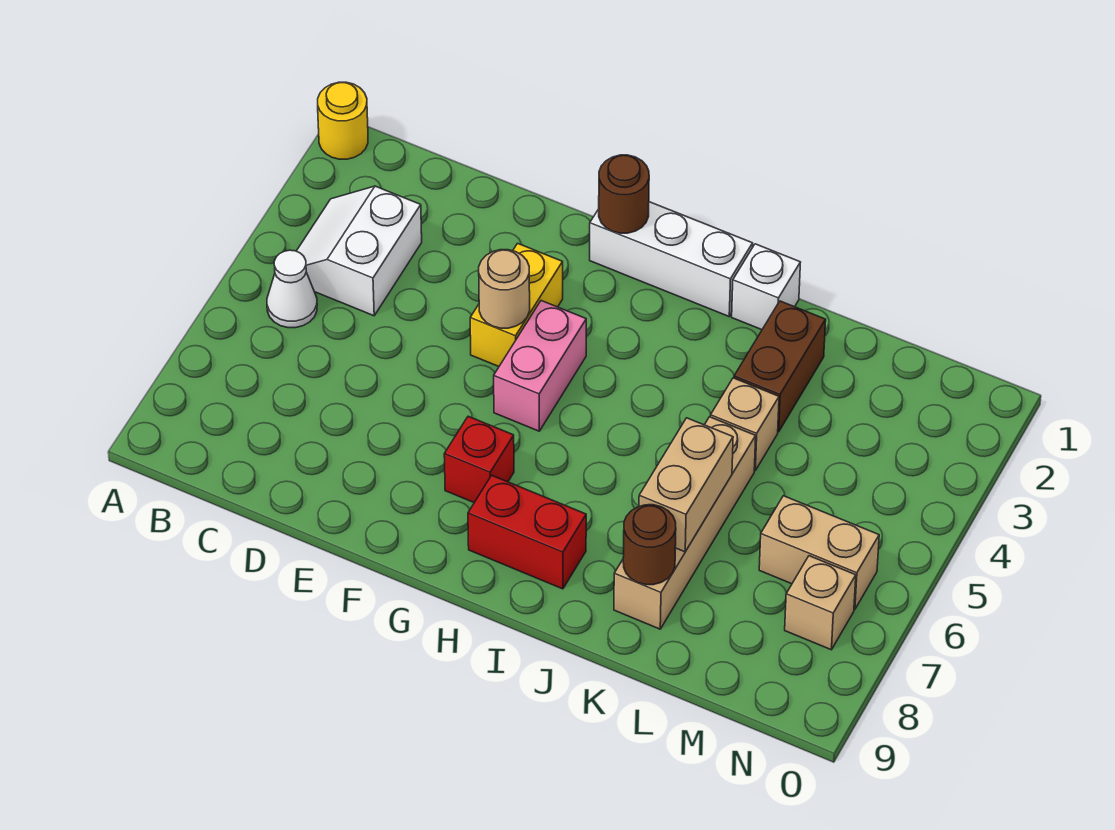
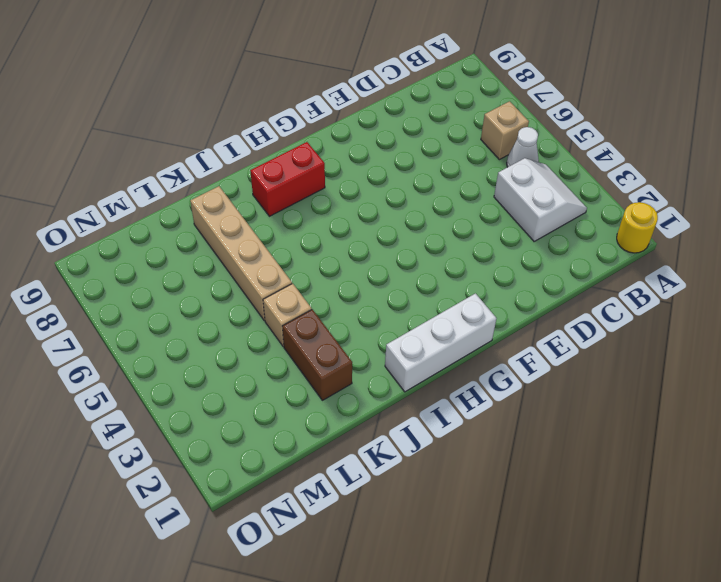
tan 1x1 brick [481,101,529,160] -> tan 1x1 brick moved to [785,556,856,650]
none -> yellow 1x2 brick [470,243,563,366]
none -> pink 1x2 brick [494,301,586,431]
none -> red 1x1 brick [444,416,514,502]

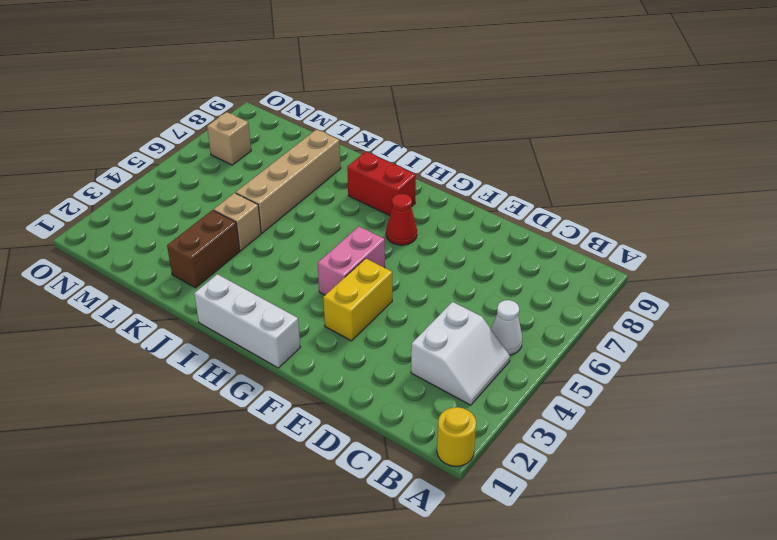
red 1x1 cone [386,194,417,245] -> red 1x1 brick [444,416,514,502]
none -> white 1x1 brick [732,244,801,330]
none -> tan 1x2 brick [759,496,879,610]
none -> tan 1x1 round brick [479,250,530,328]

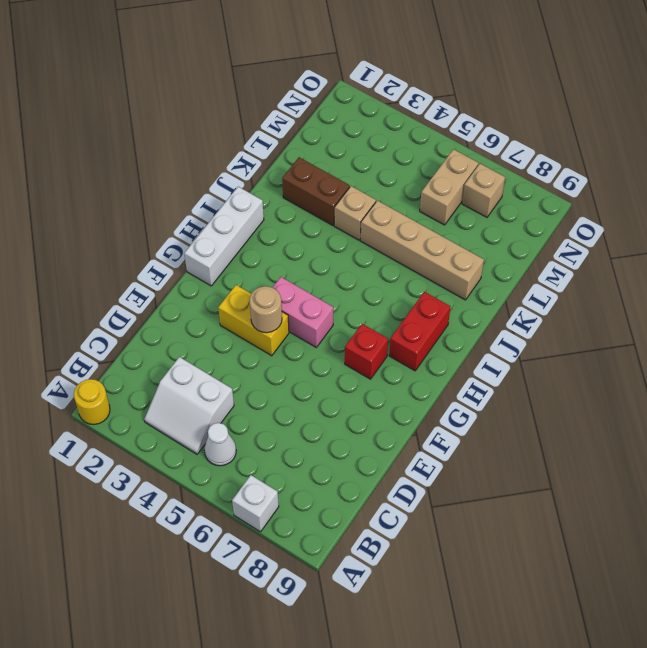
white 1x1 brick [232,475,279,532] -> white 1x1 brick moved to [732,244,801,330]
none -> brown 1x1 round brick [599,155,649,233]
none -> tan 1x2 brick [639,418,733,552]
none -> brown 1x1 round brick [623,505,676,585]

